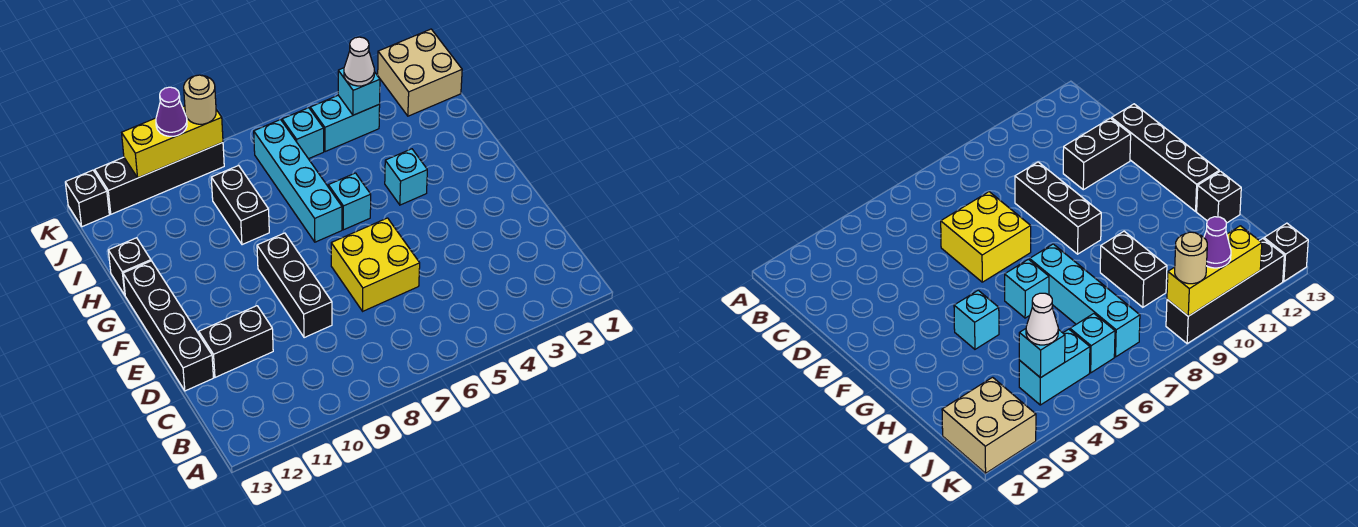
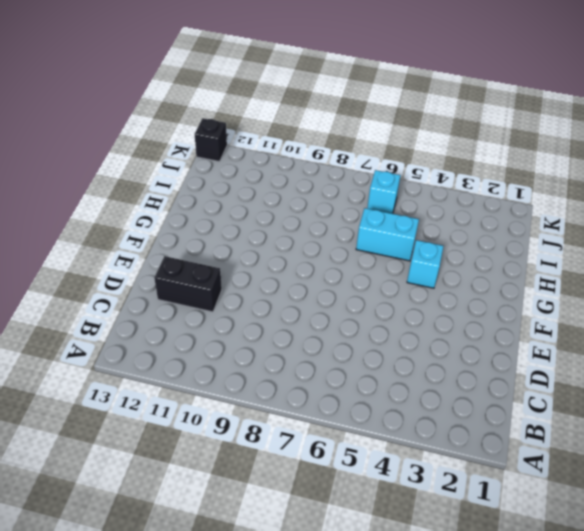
cyan 1x2 brick [356,208,419,261] -> cyan 1x2 brick moved to [310,95,380,152]
none -> yellow 2x2 brick [331,218,420,311]
none -> black 1x3 brick [257,233,332,338]
none -> black 1x4 brick [123,261,214,391]

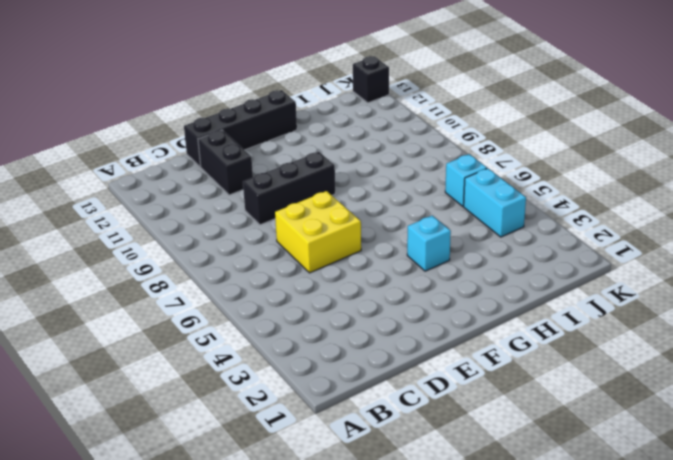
none -> cyan 1x1 brick [328,173,371,230]
none -> cyan 1x4 brick [254,120,342,242]
none -> black 1x2 brick [211,165,269,245]

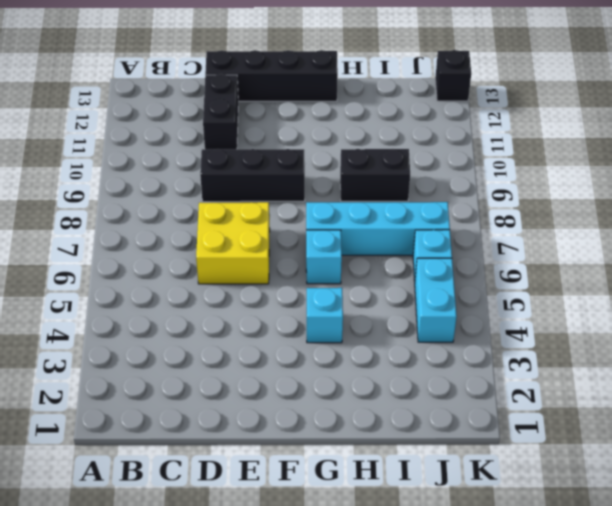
none -> black 1x1 brick [108,238,151,295]
none -> tan 2x2 brick [378,29,462,116]
none -> black 1x4 brick [95,142,224,214]

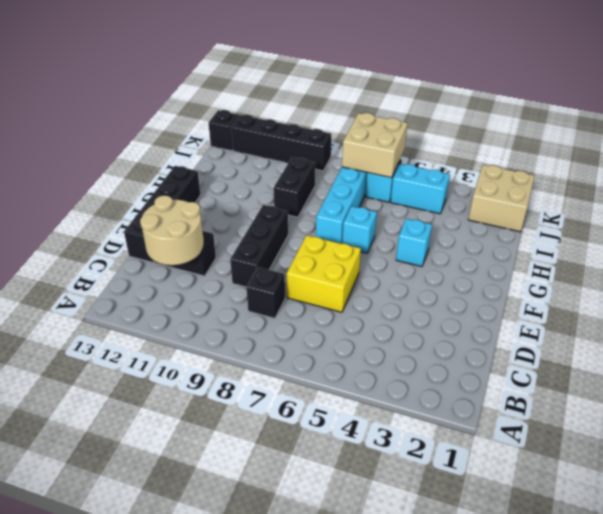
black 1x1 brick [247,267,285,318] -> black 1x1 brick moved to [108,238,151,295]
tan 2x2 round brick [140,196,204,265] -> none
tan 2x2 brick [342,113,408,178] -> none
none -> cyan 1x1 brick [338,68,380,115]
none -> yellow 1x3 brick [122,106,223,178]
none -> white 1x1 cone [344,37,374,86]

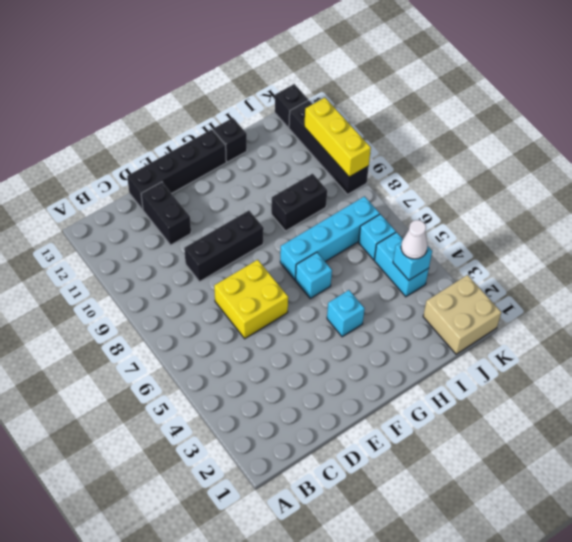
none -> tan 1x1 round brick [184,75,216,124]
none -> purple 1x1 cone [156,87,187,136]

